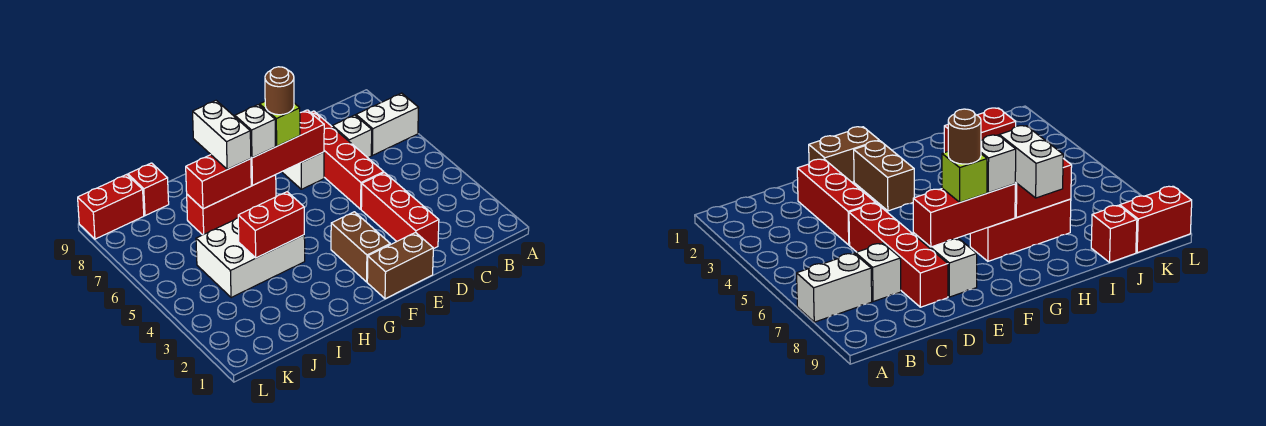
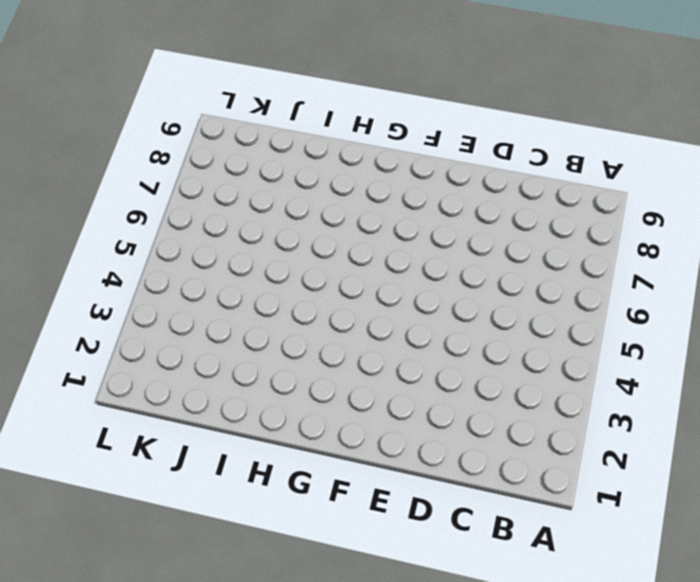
none -> white 1x2 brick [356,93,419,155]
none -> white 1x1 brick [332,115,372,158]
none -> red 1x3 brick [361,173,439,249]

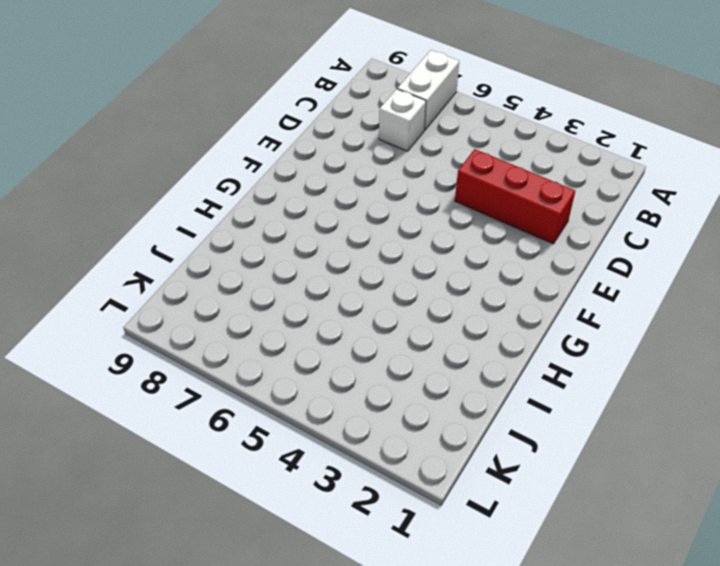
none -> red 1x4 brick [311,111,384,209]
none -> brown 1x2 brick [367,232,433,299]
none -> white 1x2 brick [282,152,324,189]

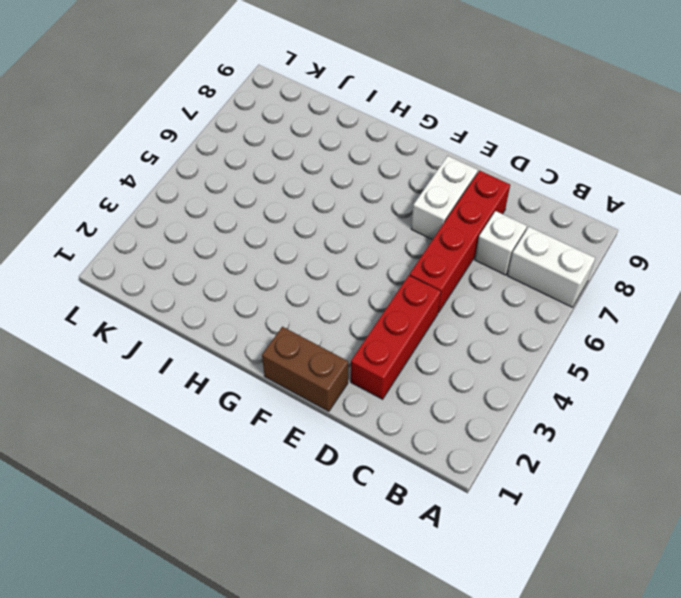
none -> brown 1x2 brick [331,212,390,282]
none -> red 1x3 brick [187,175,276,235]
none -> white 2x3 brick [196,218,305,298]

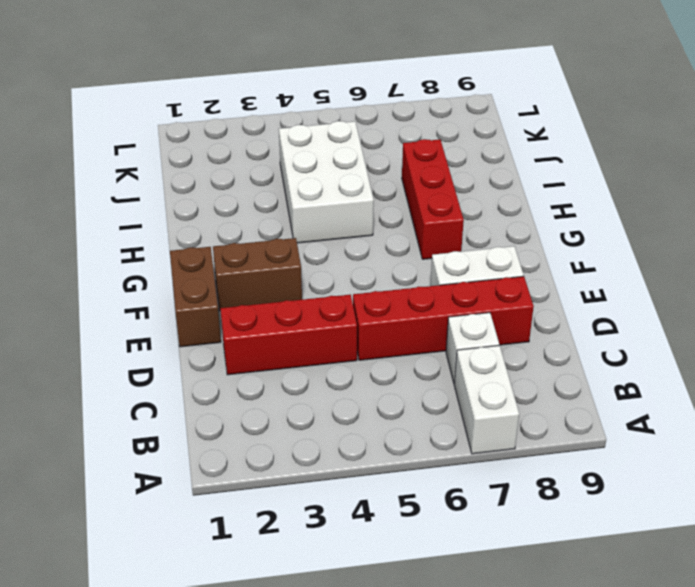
none -> red 1x1 brick [128,163,169,216]
none -> red 1x2 brick [78,175,144,239]
none -> red 1x3 brick [251,110,324,185]

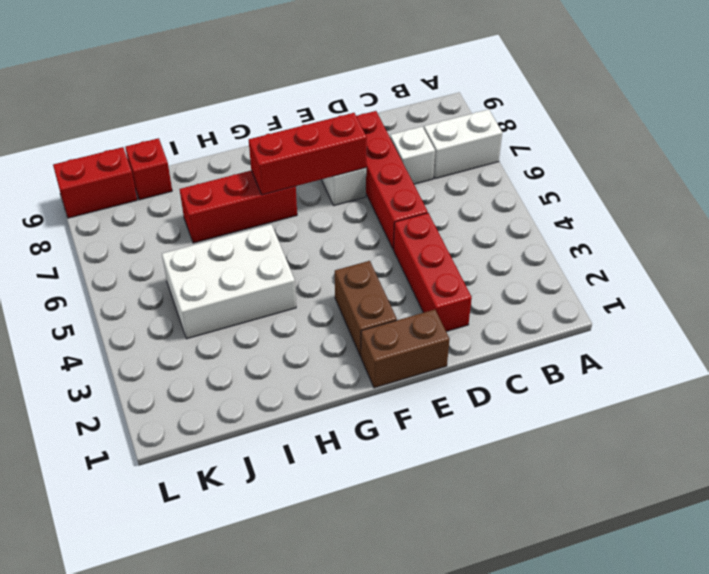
none -> red 1x2 brick [238,192,304,258]
none -> red 1x2 brick [186,155,251,209]
none -> lime 1x1 brick [260,102,300,146]

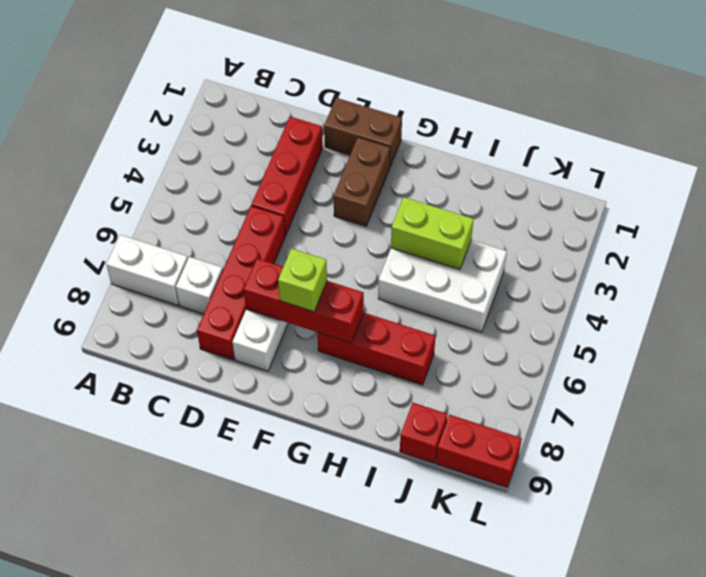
lime 1x2 brick [391,197,473,269] -> red 1x2 brick [238,192,304,258]
none -> red 1x2 brick [186,155,251,209]
none -> white 1x1 brick [235,105,275,158]
none -> white 1x2 brick [193,101,251,169]

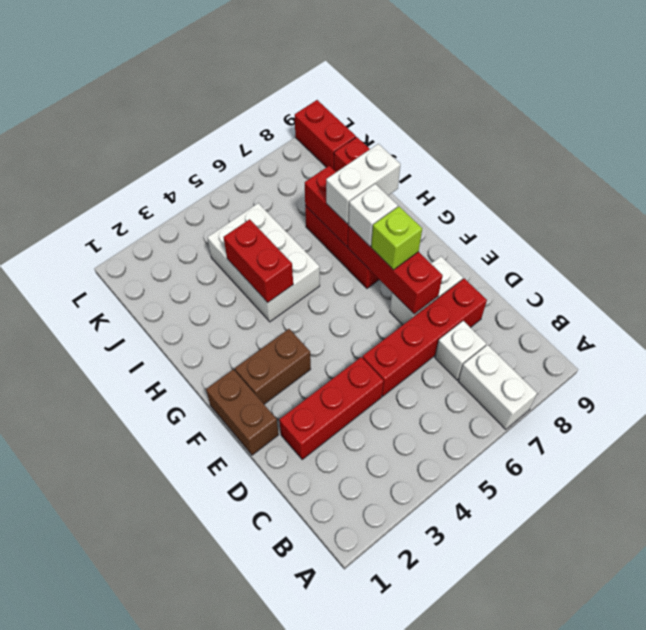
none -> brown 1x1 round brick [265,67,294,115]

